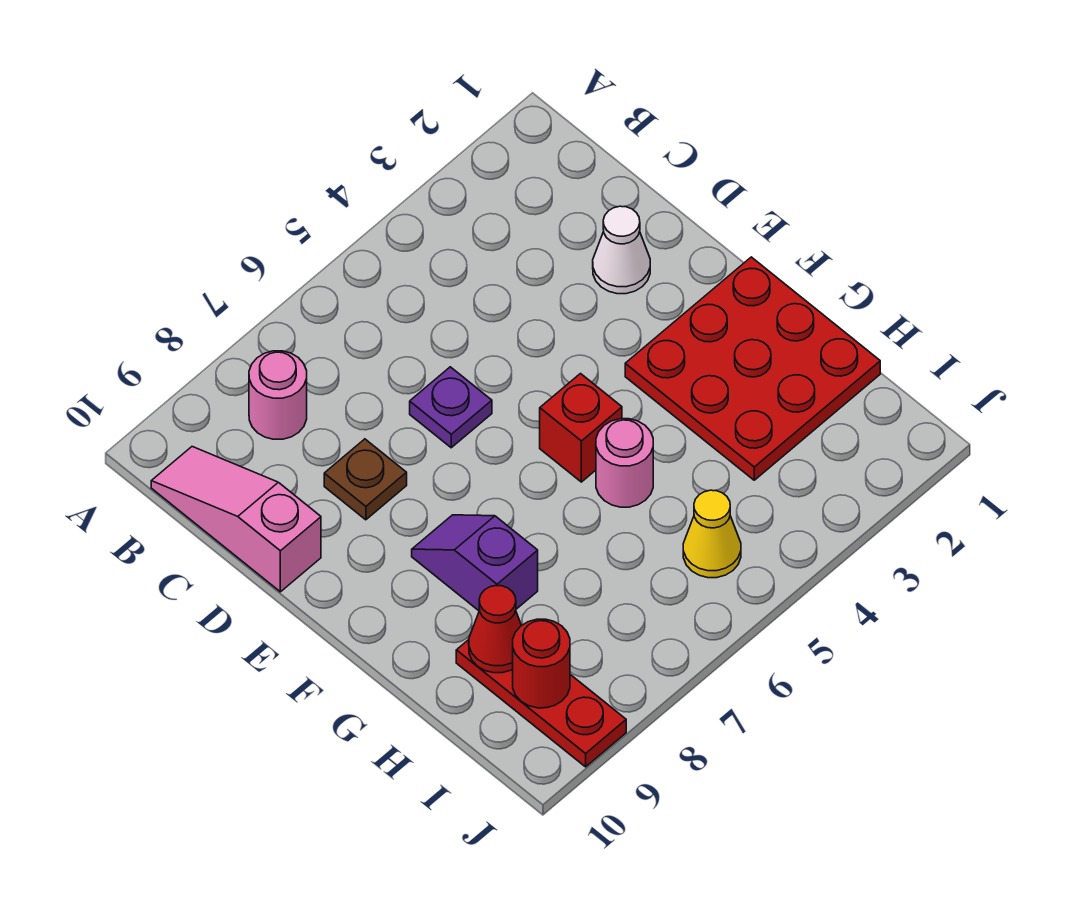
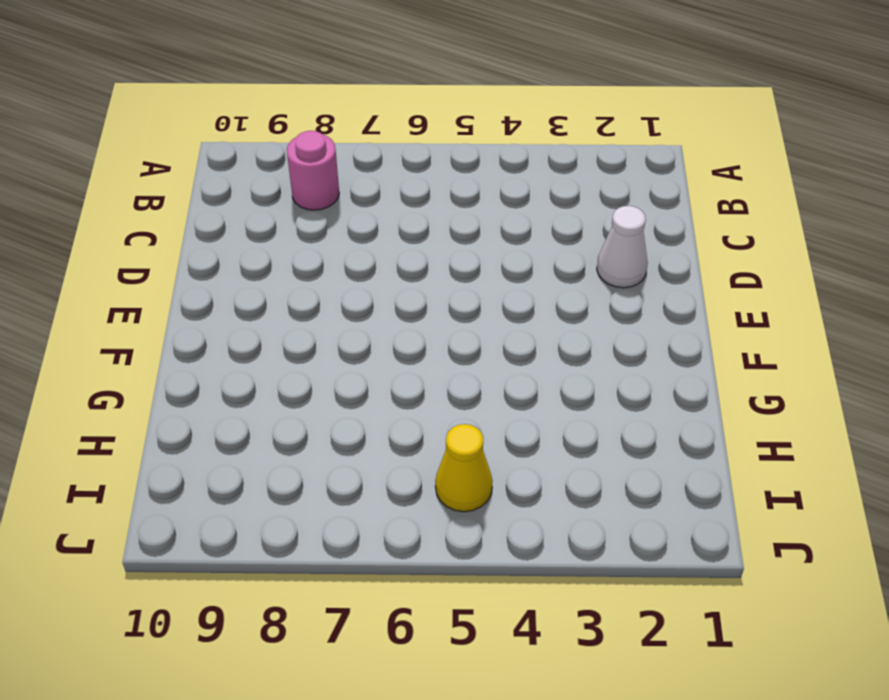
none -> pink 1x3 slope [151,447,321,592]
none -> purple 1x1 plate [410,367,492,448]
none -> brown 1x1 plate [324,439,407,520]

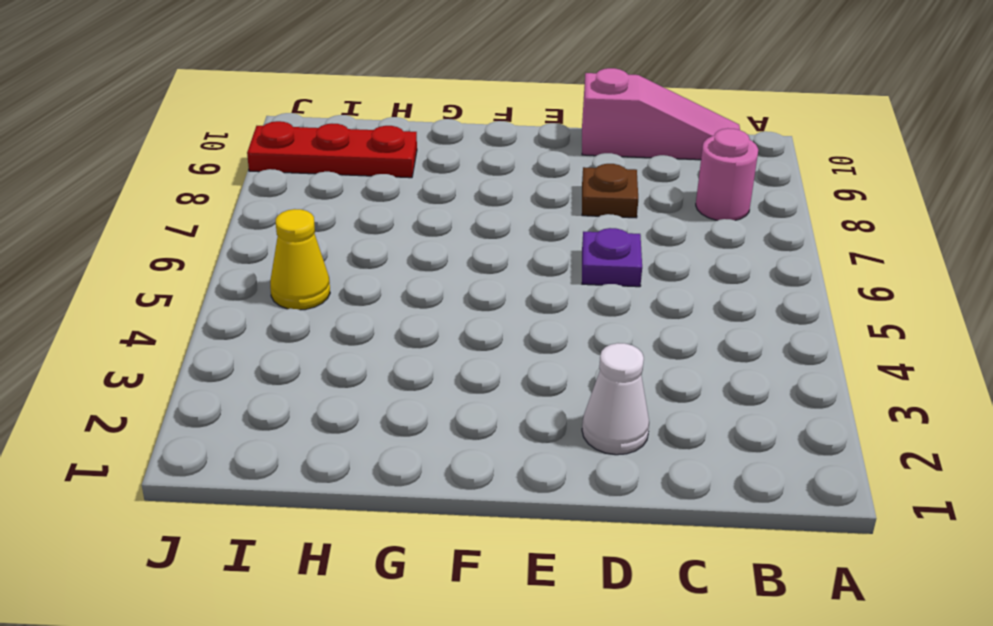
none -> red 3x3 plate [625,257,880,480]
none -> red 1x1 brick [540,374,622,482]
none -> purple 1x2 slope [412,515,538,611]

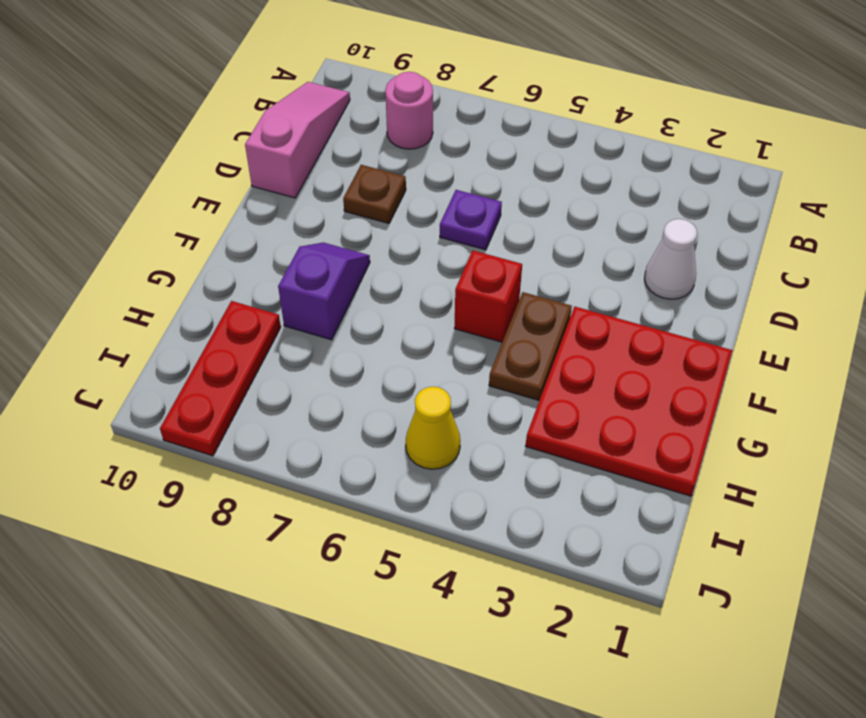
brown 1x2 plate [489,292,572,400] -> none
none -> pink 1x1 round brick [596,419,653,507]
none -> red 1x1 cone [469,586,522,673]
none -> red 1x1 round brick [513,619,570,708]

